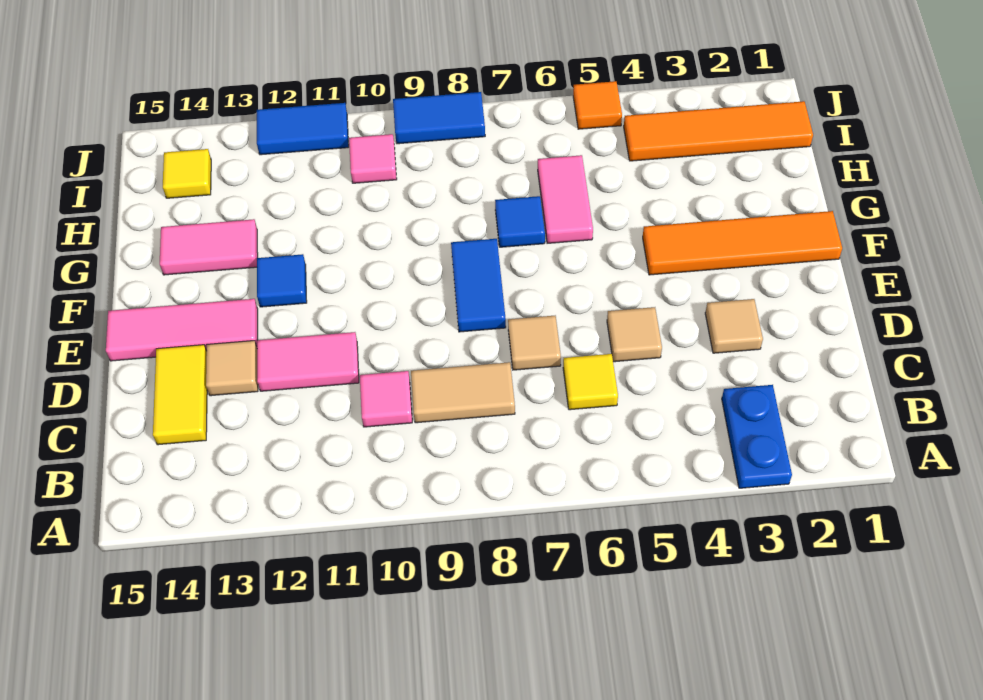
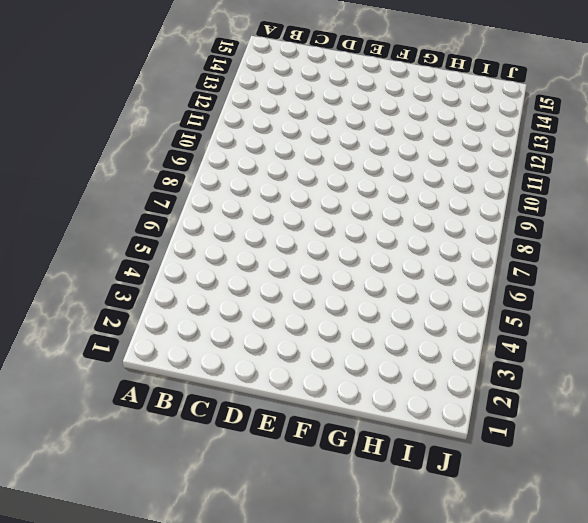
none -> blue 1x2 plate [722,385,792,488]
none -> yellow 1x1 tile [563,354,618,410]
none -> tan 1x2 tile [411,362,515,423]

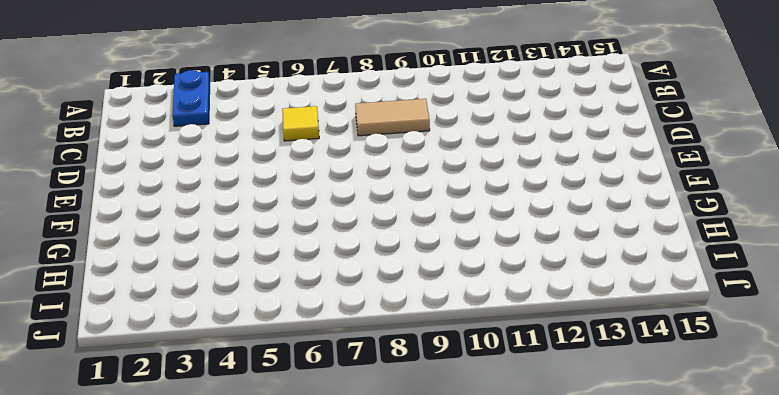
none -> pink 1x1 tile [360,371,412,427]
none -> yellow 1x2 tile [153,345,207,445]
none -> tan 1x1 tile [705,299,763,353]

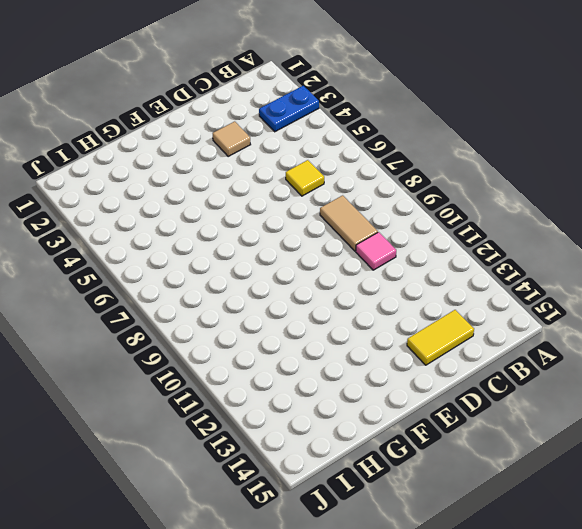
none -> tan 1x1 tile [607,307,662,362]
none -> tan 1x1 tile [508,316,561,370]
none -> pink 1x2 tile [257,332,359,391]

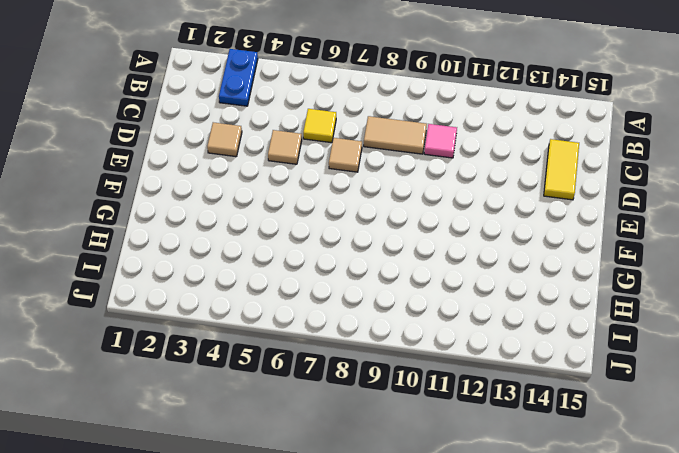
none -> pink 1x2 tile [257,332,359,391]
none -> tan 1x1 tile [206,341,258,396]
none -> blue 1x2 tile [451,239,506,332]

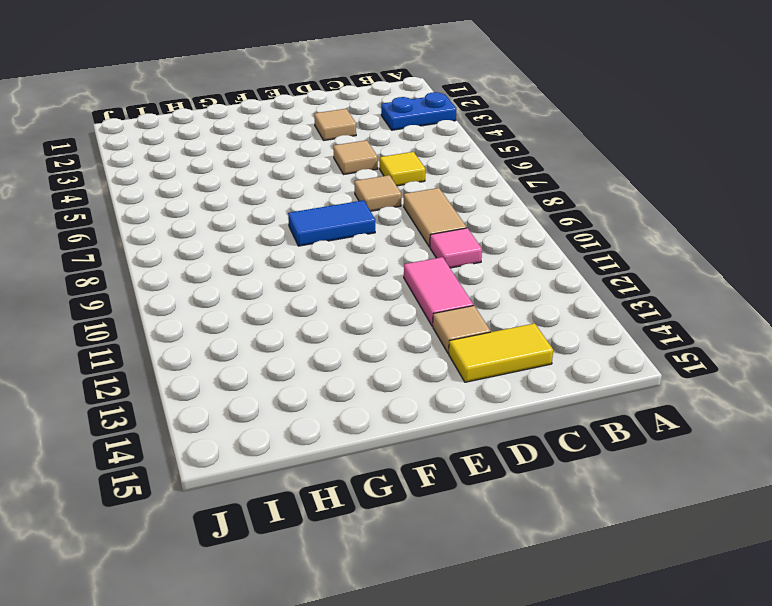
none -> pink 1x3 tile [106,299,258,361]
none -> orange 1x4 tile [643,211,842,275]
none -> blue 1x1 tile [257,254,307,307]

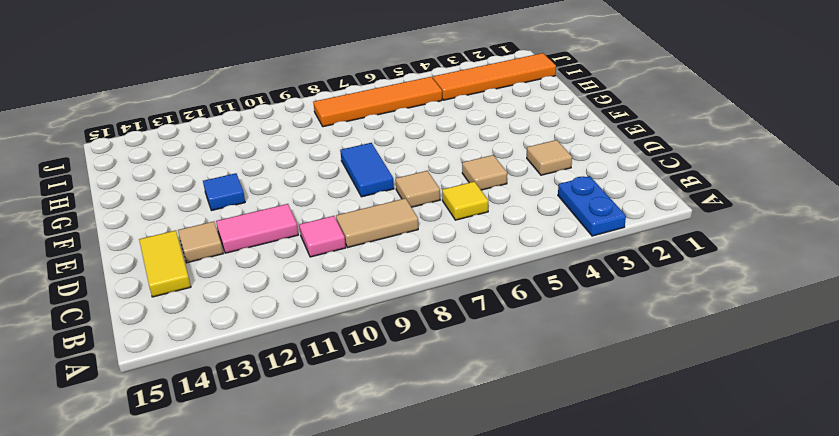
orange 1x4 tile [313,77,442,127] -> orange 1x4 tile moved to [643,211,842,275]
none -> pink 1x3 tile [106,299,258,361]
none -> pink 1x2 tile [538,155,593,243]
none -> blue 1x1 tile [495,196,545,247]

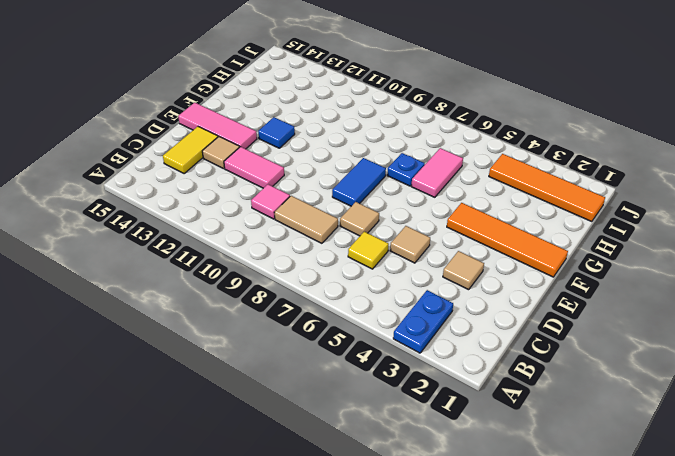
blue 1x1 plate [387,153,425,186] -> blue 1x1 tile [495,196,545,247]
none -> pink 1x2 tile [160,219,258,275]
none -> pink 1x1 tile [349,134,397,183]
none -> yellow 1x1 tile [163,149,211,198]

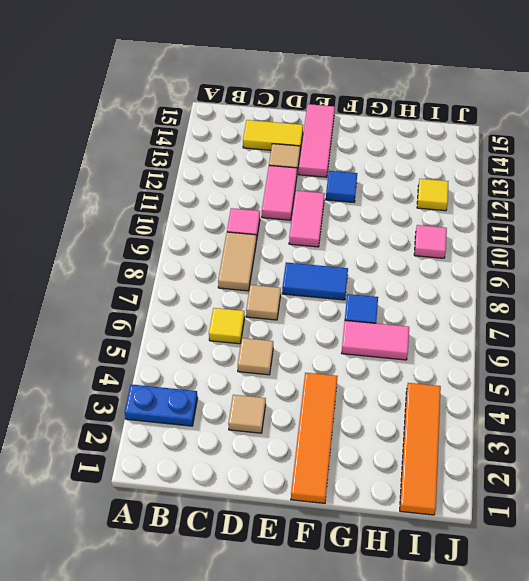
pink 1x2 tile [289,191,325,247] -> pink 1x2 tile moved to [160,219,258,275]
yellow 1x1 tile [417,179,449,211] -> yellow 1x1 tile moved to [163,149,211,198]
none -> orange 1x1 tile [573,81,622,129]
none -> blue 1x2 tile [393,92,485,144]
none -> blue 1x2 tile [257,103,349,155]

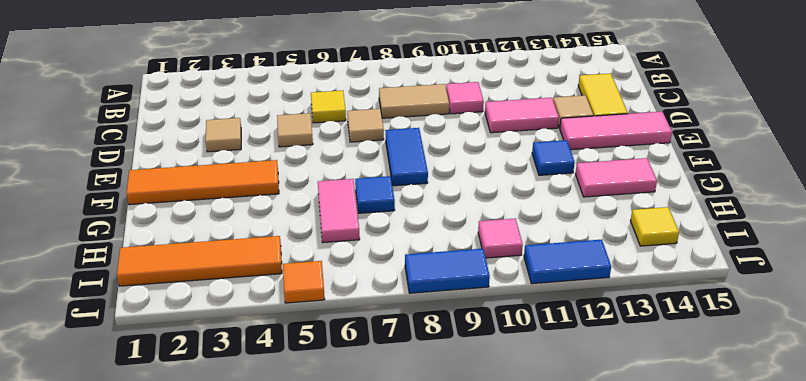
none -> blue 1x2 plate [722,385,792,488]

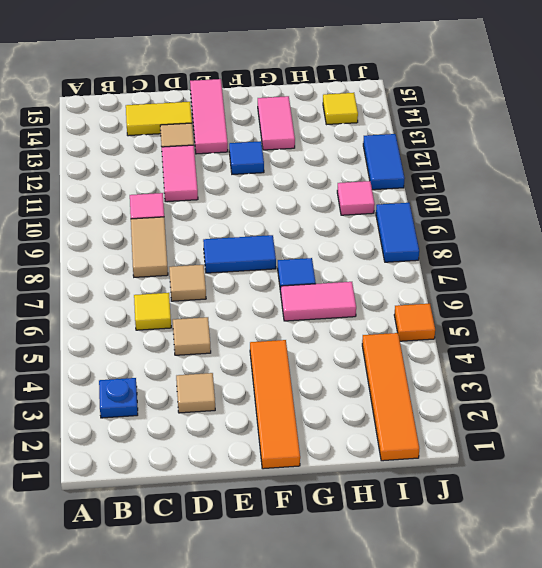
blue 1x1 plate [99,378,138,418] -> blue 1x2 plate [722,385,792,488]

